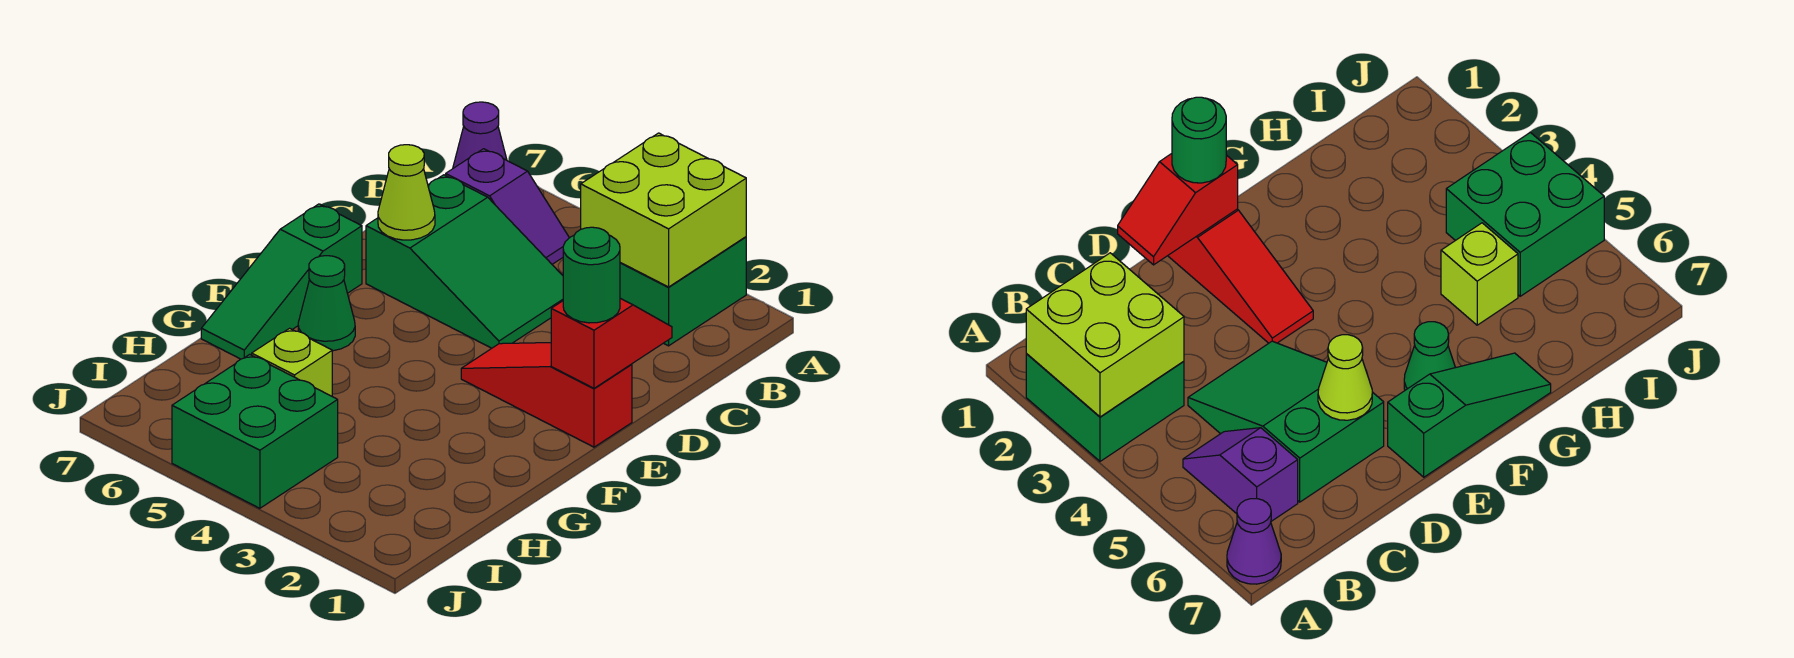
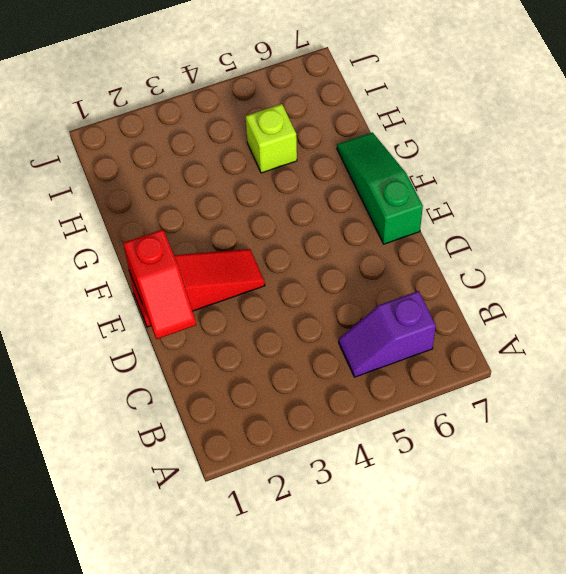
none -> green 2x2 brick [620,237,746,346]
none -> purple 1x1 cone [453,102,507,168]
none -> green 2x3 slope [366,175,563,348]

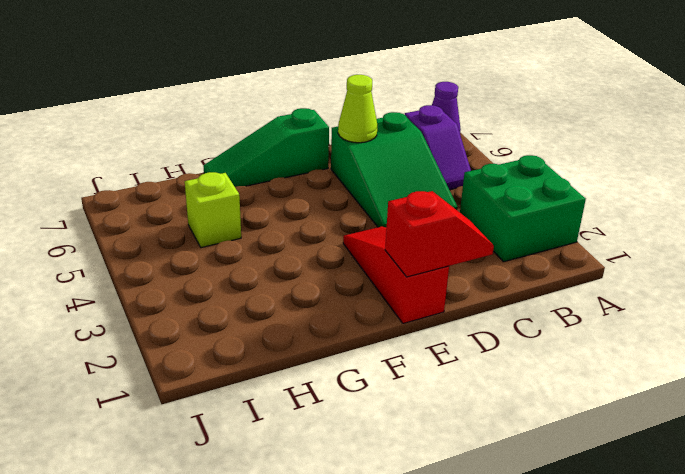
none -> green 1x1 cone [298,256,355,351]
none -> green 2x2 brick [172,354,338,508]
none -> lime 2x2 brick [581,133,746,287]

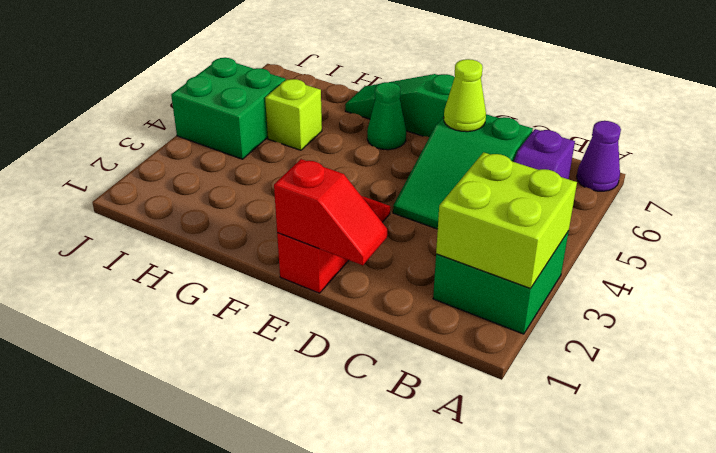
none -> green 1x1 round brick [563,227,620,323]

